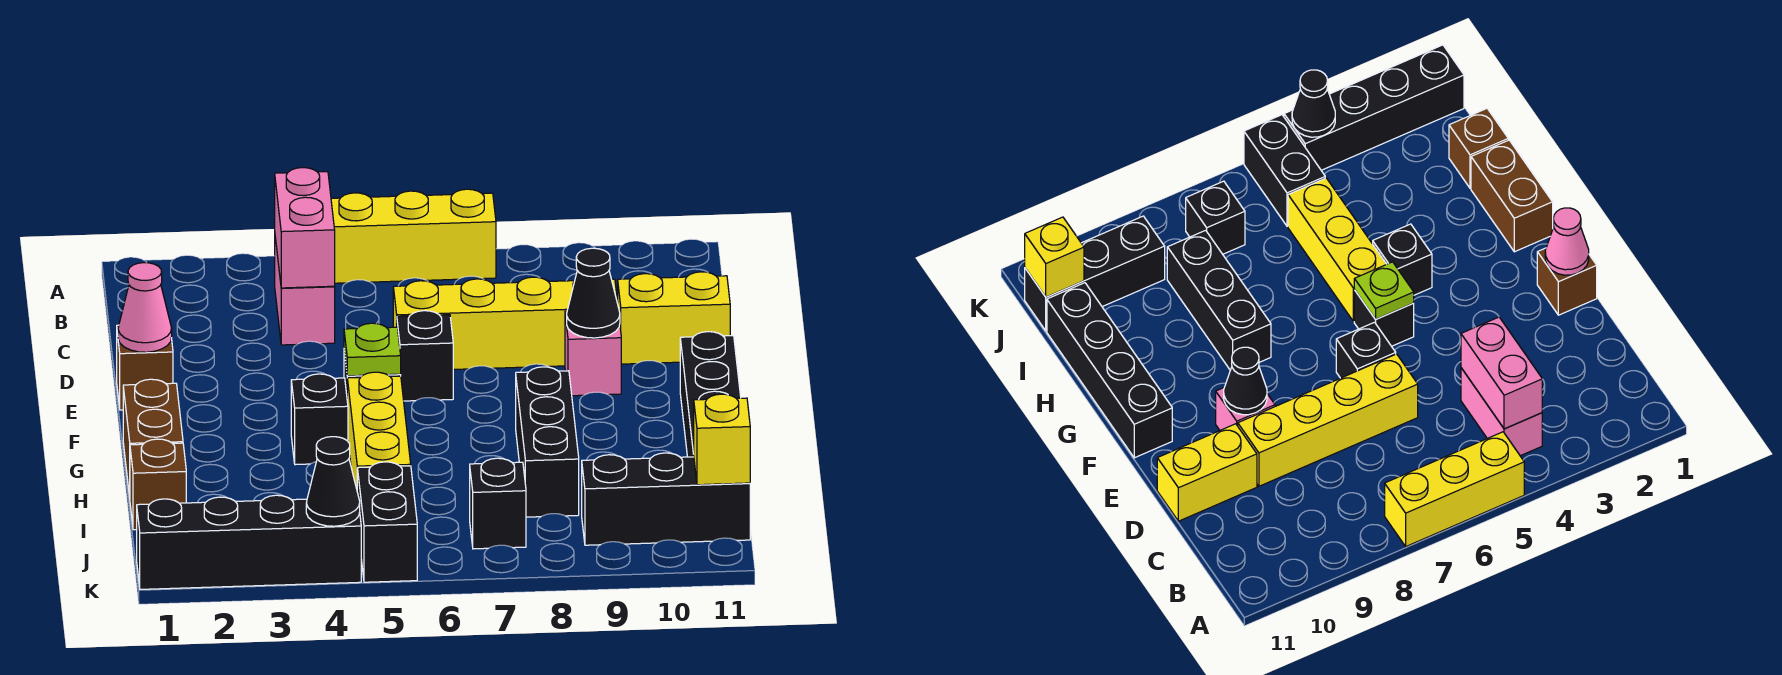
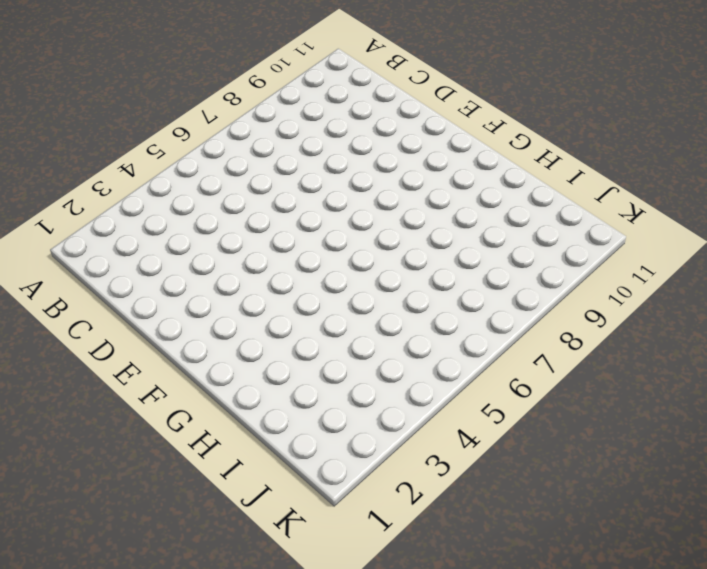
none -> yellow 1x3 brick [331,189,496,283]
none -> pink 1x2 brick [275,238,335,345]
none -> yellow 1x4 brick [393,277,618,369]

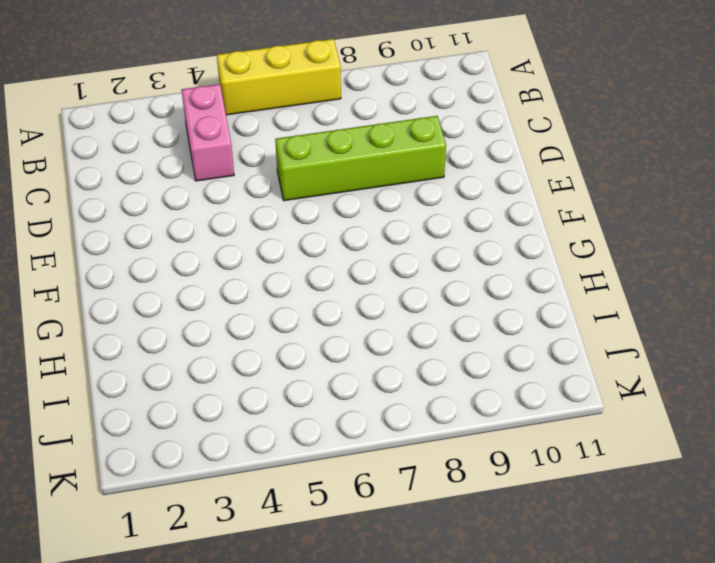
lime 1x4 brick [275,116,446,201] -> yellow 1x4 brick [393,277,618,369]
none -> yellow 1x2 brick [618,272,730,364]
none -> brown 1x1 brick [117,325,173,410]
none -> black 1x1 brick [397,311,453,401]

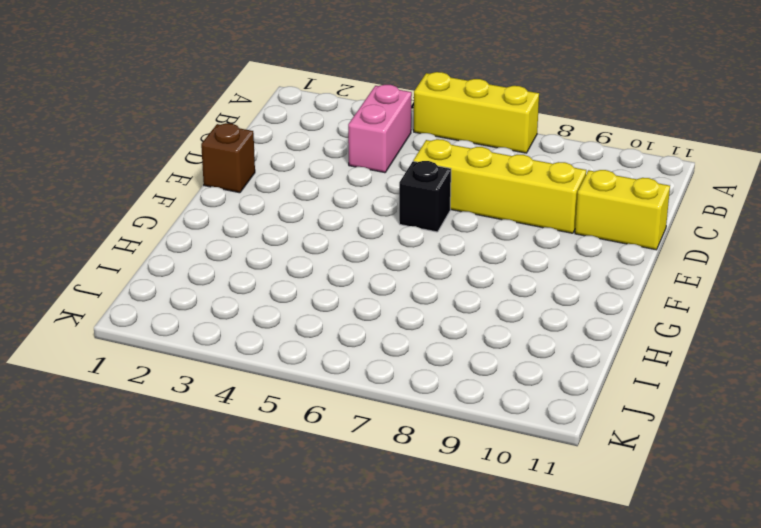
none -> pink 1x1 brick [565,311,621,396]
none -> black 1x1 brick [1354,290,1414,346]
none -> black 1x4 brick [680,332,741,457]

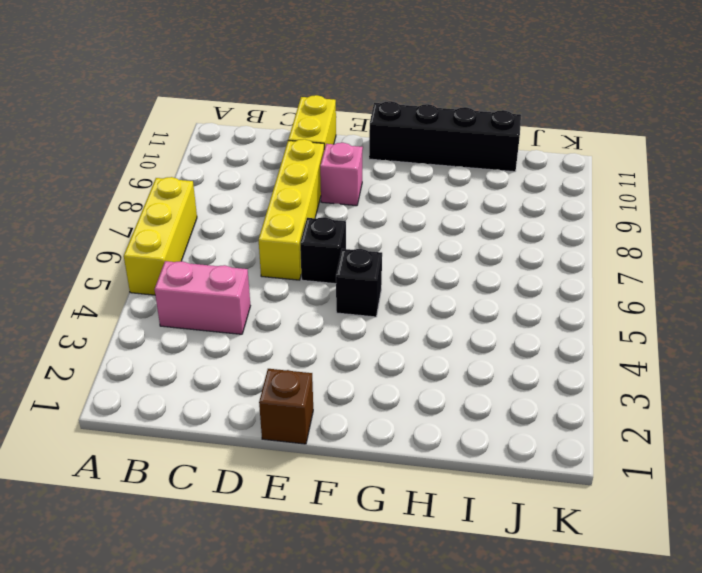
none -> brown 1x2 brick [123,379,183,497]
none -> black 1x1 brick [291,374,348,465]
none -> yellow 1x3 brick [347,372,411,489]

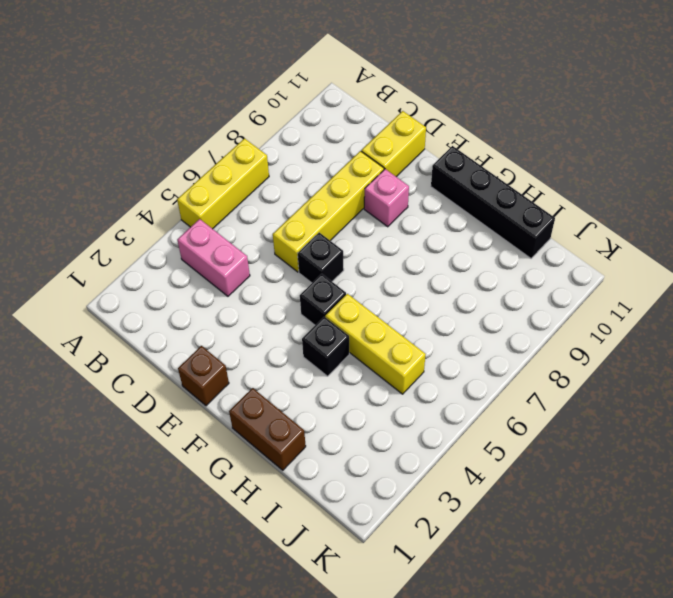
none -> black 1x3 brick [516,367,579,517]
none -> brown 1x1 brick [130,439,186,530]
none -> black 1x2 brick [357,462,417,582]

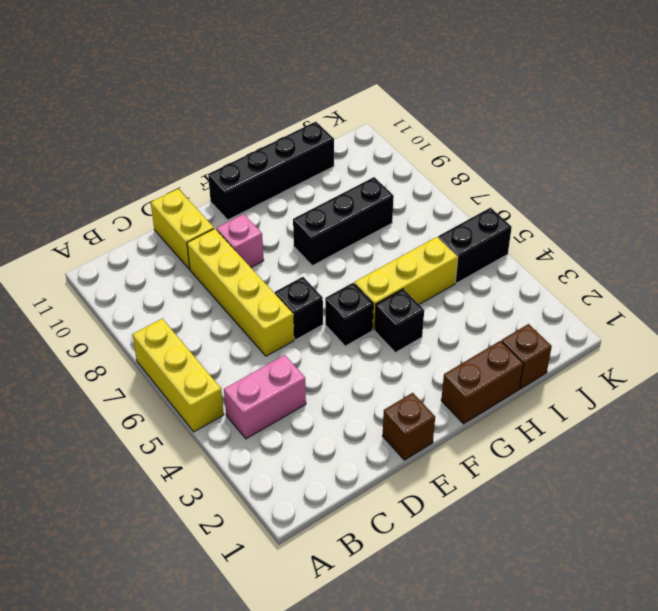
none -> black 1x1 brick [470,458,526,549]
none -> black 1x3 brick [582,453,750,545]
none -> black 1x4 brick [137,495,361,589]

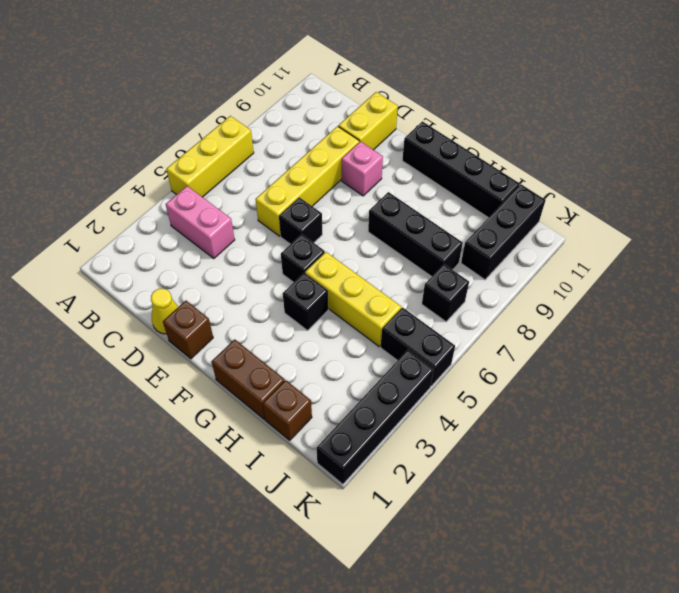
yellow 1x1 cone [151,289,178,334] -> none
none -> pink 1x2 brick [275,168,335,288]
none -> pink 1x1 cone [118,263,172,352]
none -> black 1x1 cone [567,248,620,338]

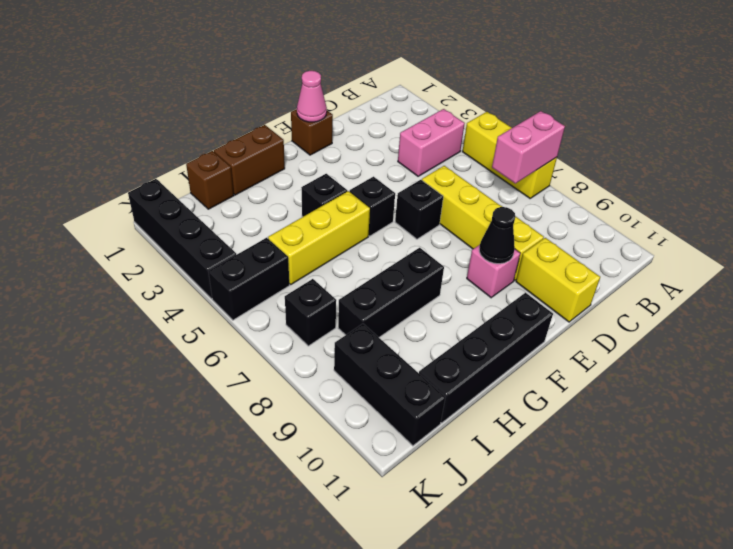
pink 1x2 brick [492,111,565,183] -> pink 1x2 brick moved to [275,168,335,288]
none -> lime 1x1 plate [344,323,401,376]
none -> yellow 1x1 brick [694,394,750,485]
none -> black 1x1 cone [306,437,360,526]

